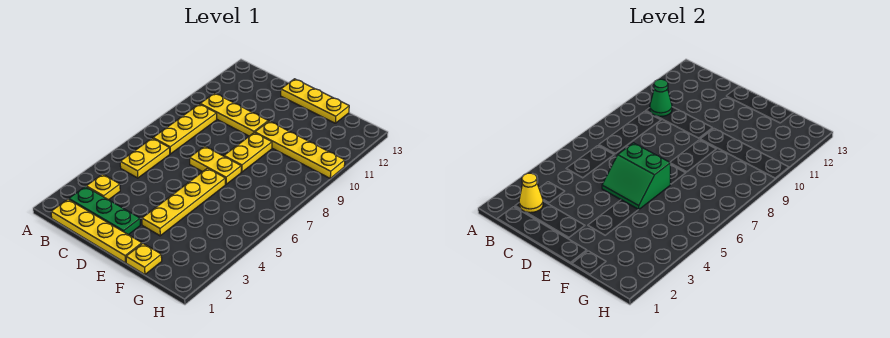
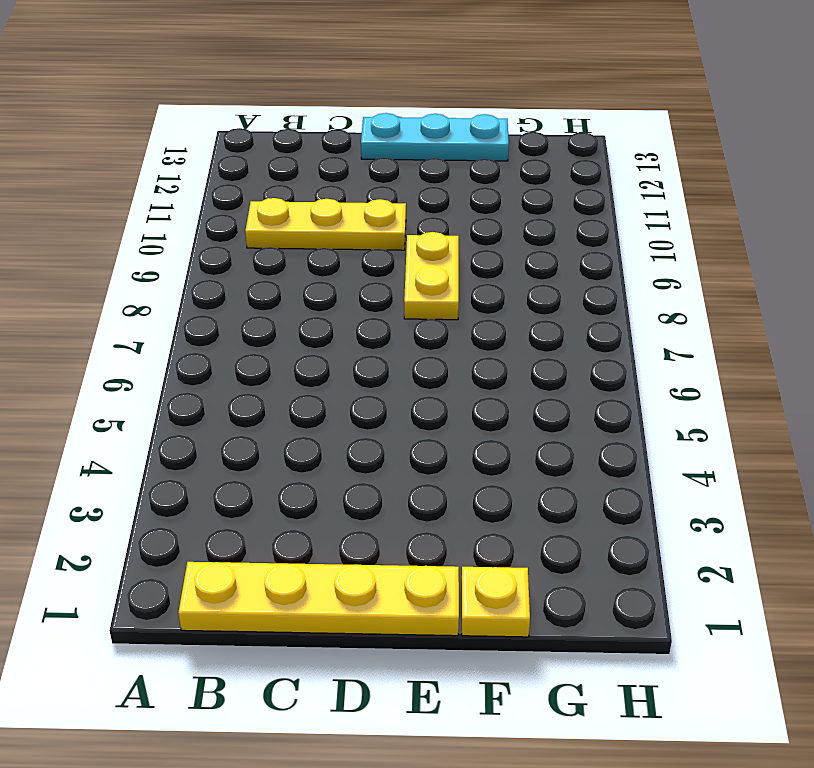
cyan 1x3 plate [361,113,509,161] -> yellow 1x3 plate [281,79,349,123]
none -> green 1x3 plate [69,186,140,235]
none -> yellow 1x1 plate [86,174,120,200]
none -> yellow 1x2 plate [120,138,170,178]

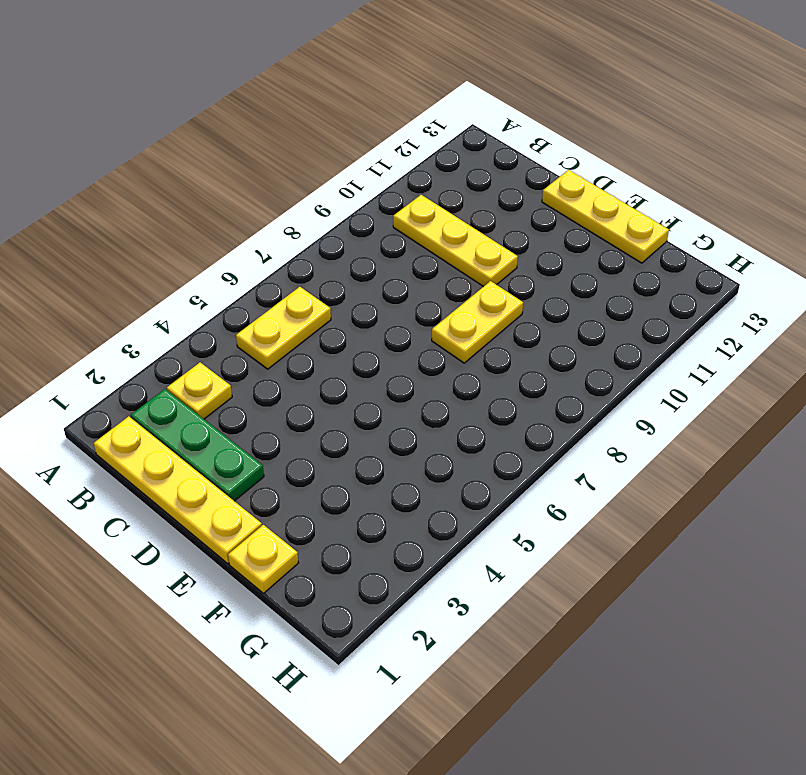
none -> yellow 1x3 plate [153,104,217,154]
none -> yellow 1x2 plate [190,146,241,184]
none -> yellow 1x4 plate [142,168,225,236]

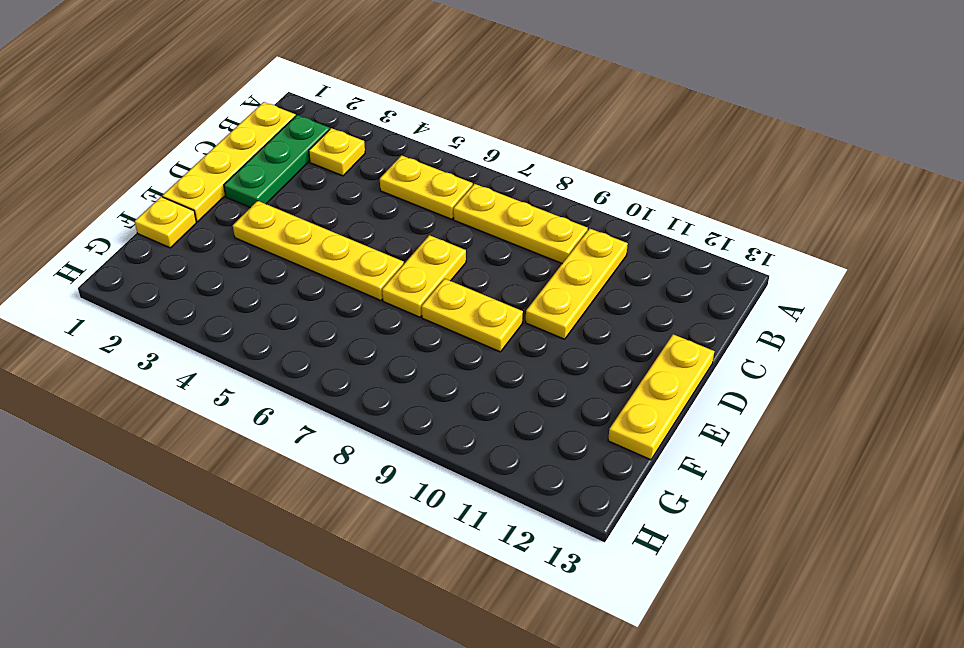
none -> yellow 1x4 plate [255,121,345,178]
none -> yellow 1x1 cone [519,173,543,213]
none -> green 1x1 cone [650,79,672,116]

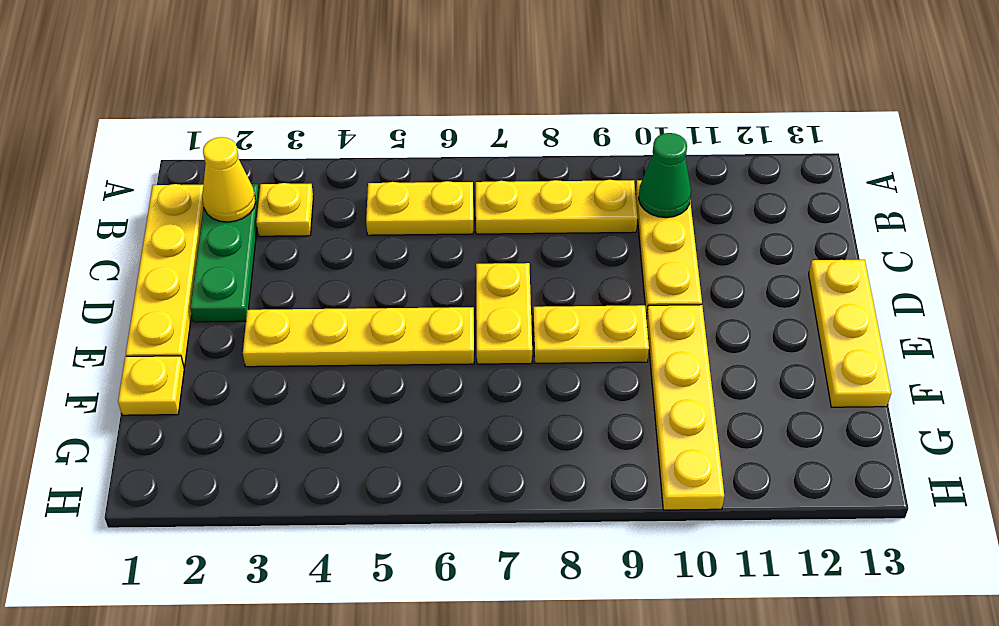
none -> green 2x2 slope [602,143,670,210]

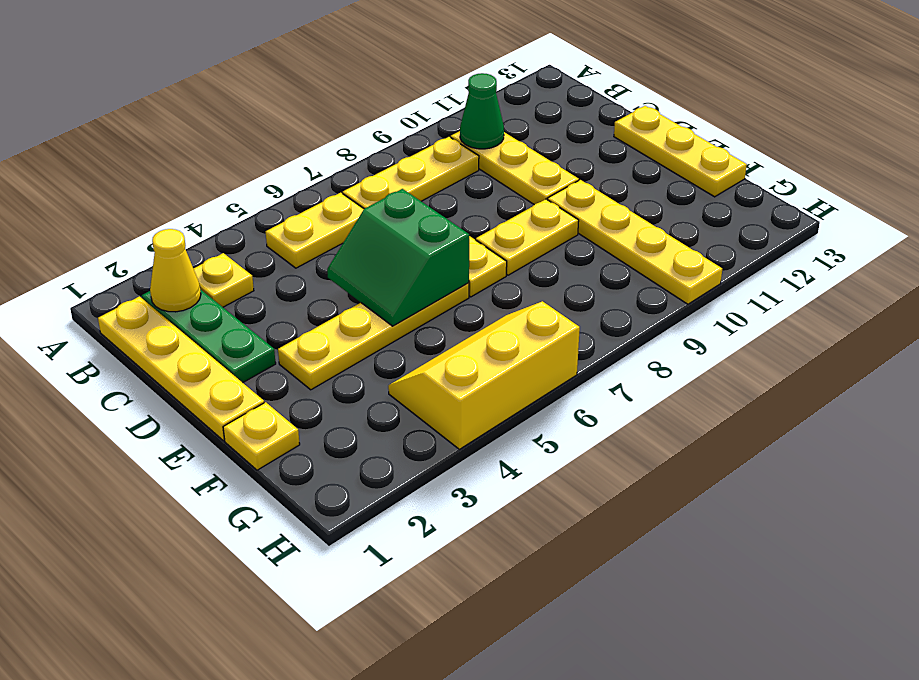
yellow 2x3 slope [388,301,580,449] -> none

